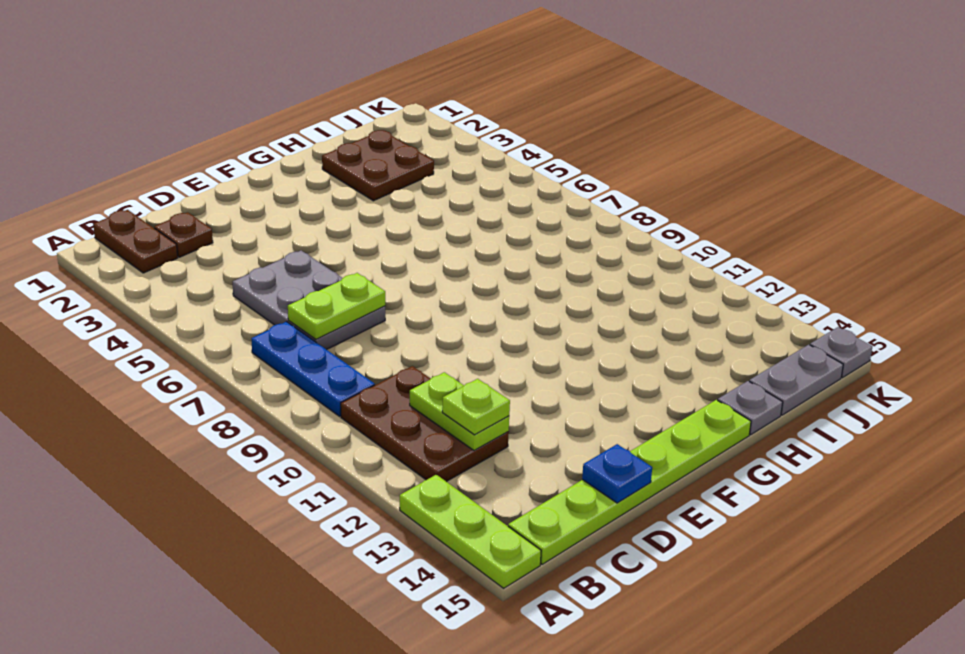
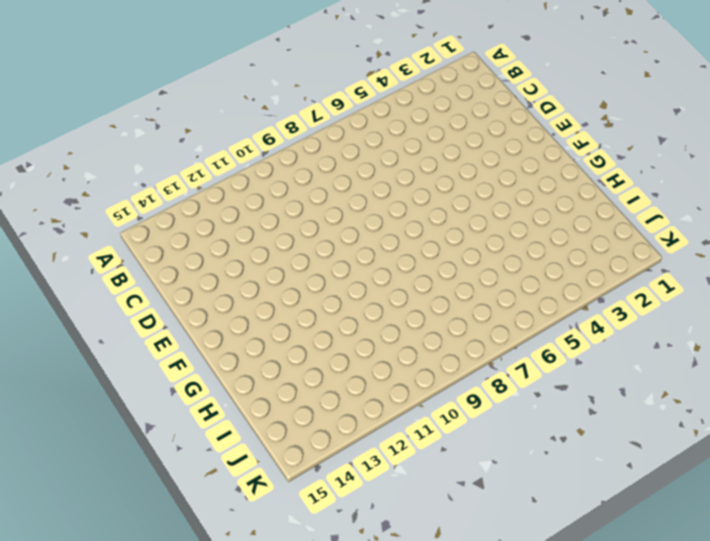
none -> lime 1x3 plate [400,475,541,588]
none -> brown 1x2 plate [93,210,178,273]
none -> blue 1x3 plate [251,322,375,416]

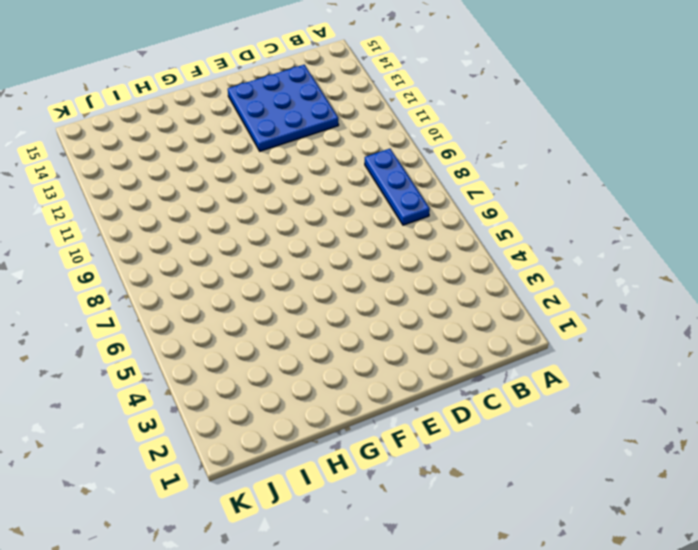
blue 3x3 plate [228,65,339,151] -> brown 2x3 plate [341,366,509,482]
none -> lime 1x3 plate [400,475,541,588]
none -> brown 1x2 plate [93,210,178,273]
none -> lime 1x6 plate [508,400,751,565]

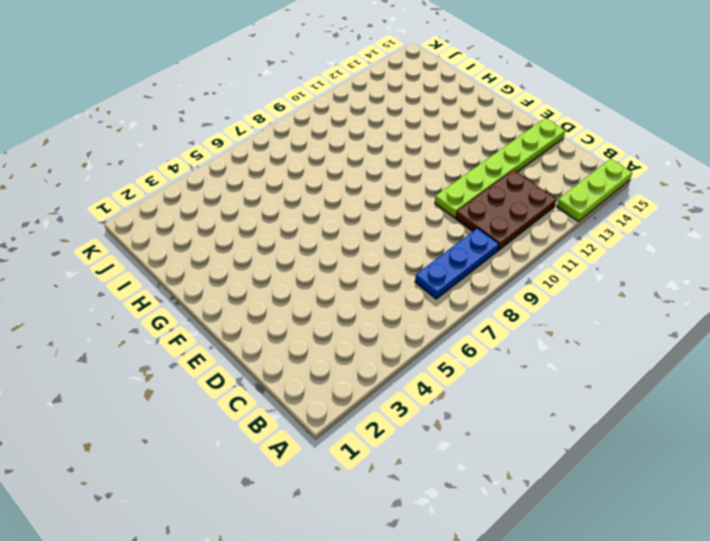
lime 1x6 plate [435,118,565,218] -> lime 1x6 plate turned to [508,400,751,565]
none -> brown 1x2 plate [93,210,178,273]
none -> brown 1x1 plate [154,212,213,257]
none -> grey 2x3 plate [233,251,385,350]

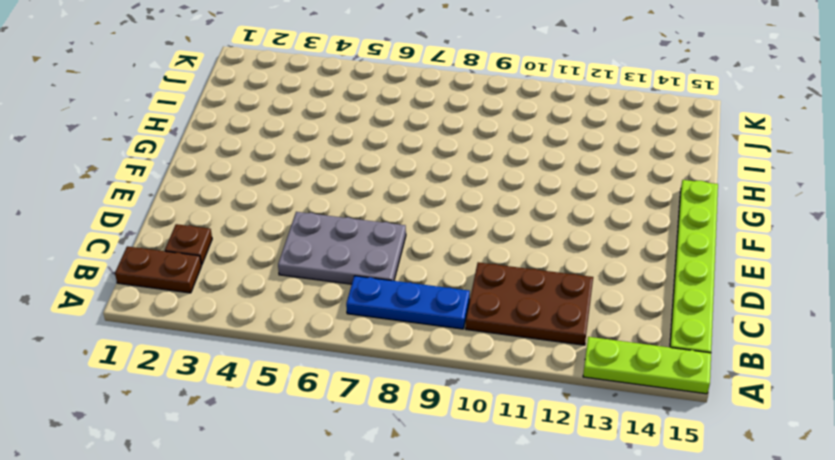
none -> brown 2x2 plate [322,130,434,201]
none -> grey 1x1 plate [718,381,783,435]
none -> grey 1x2 plate [749,345,843,415]

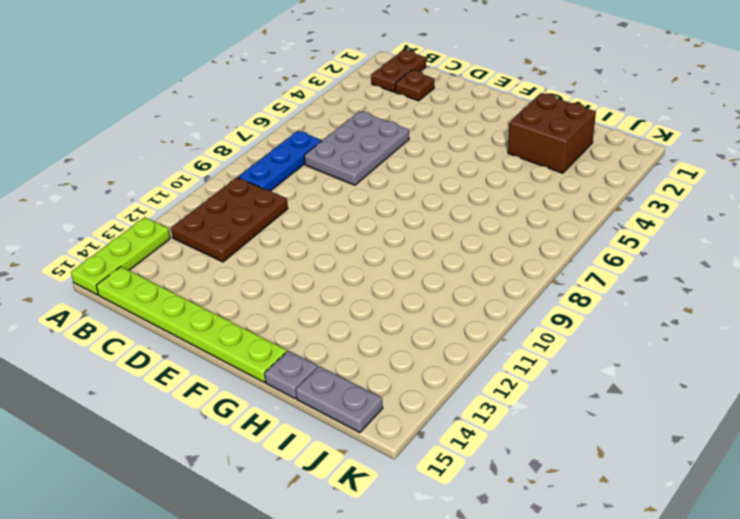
brown 2x2 brick [508,93,596,173] -> brown 2x2 plate [322,130,434,201]
none -> grey 1x1 plate [810,327,872,378]
none -> lime 1x2 plate [288,273,385,339]
none -> lime 1x2 plate [410,372,509,450]

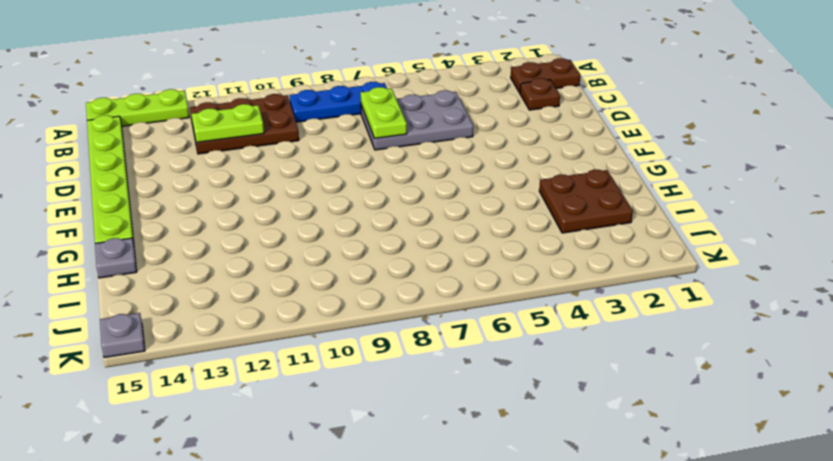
none -> grey 1x2 plate [749,345,843,415]
none -> blue 1x1 plate [582,444,652,503]
none -> lime 1x1 plate [442,379,510,435]

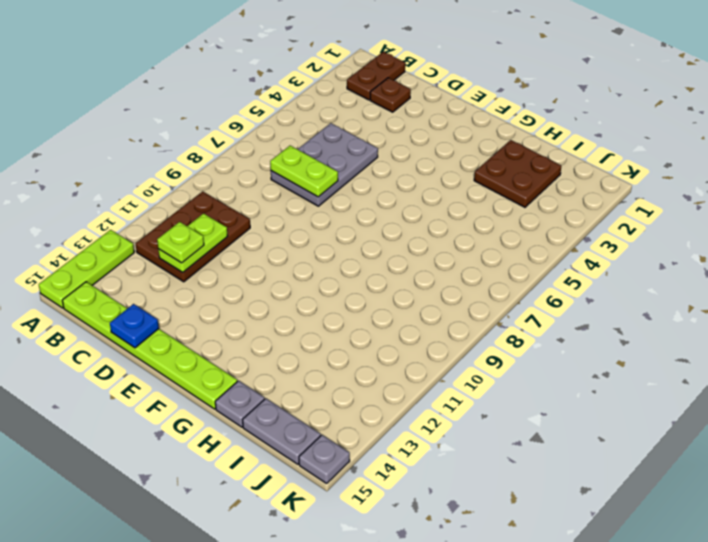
none -> blue 1x3 plate [251,322,375,416]

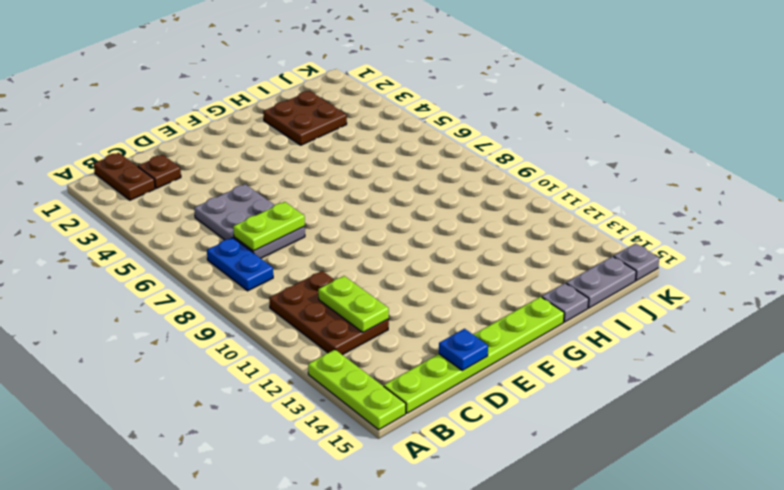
blue 1x2 plate [207,238,273,291] -> blue 1x3 plate [251,322,375,416]
none -> lime 1x1 plate [442,379,510,435]

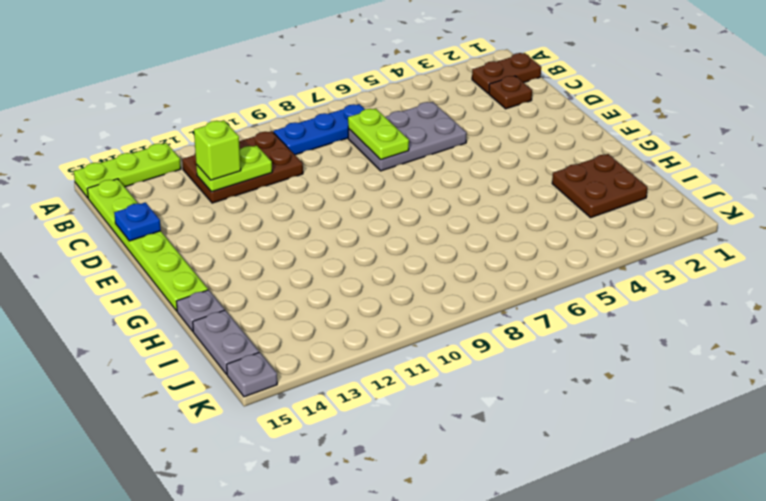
lime 1x1 brick [194,120,241,180] -> lime 1x1 plate [442,379,510,435]

